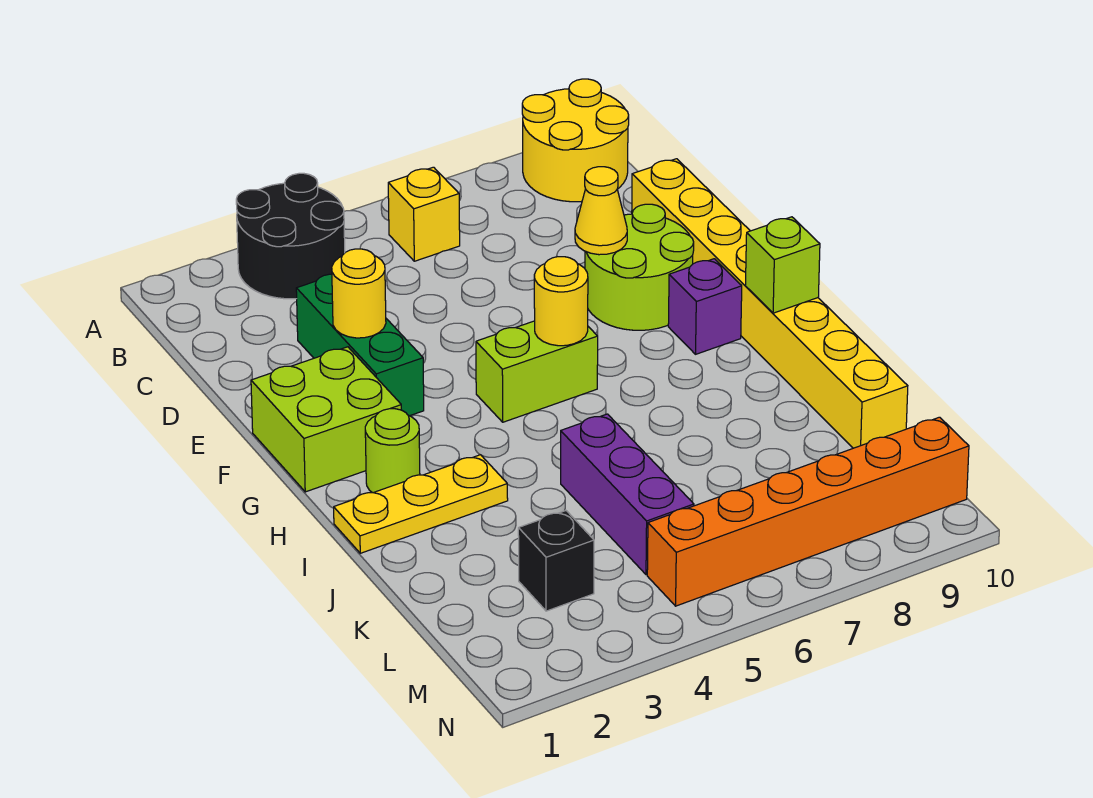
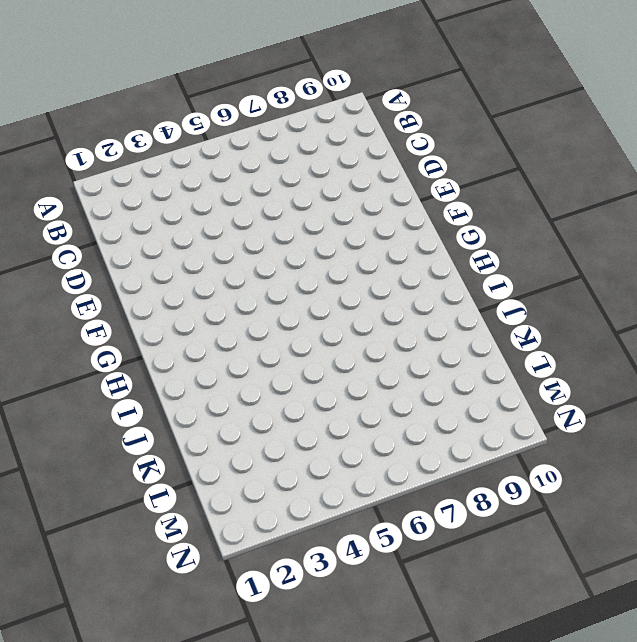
none -> black 2x2 round brick [236,173,345,299]
none -> yellow 2x2 round brick [522,79,629,202]
none -> yellow 1x1 brick [388,167,460,261]

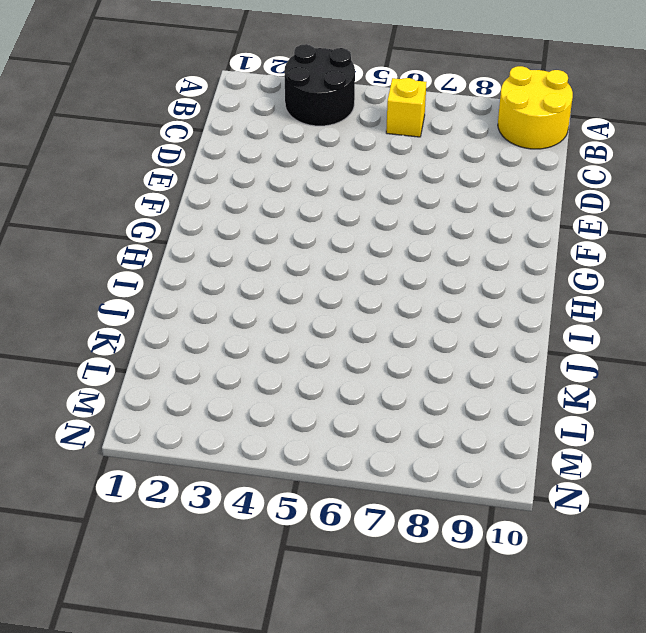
none -> green 1x3 brick [296,274,424,416]
none -> yellow 1x8 brick [632,159,908,448]
none -> lime 2x2 round brick [585,204,694,330]

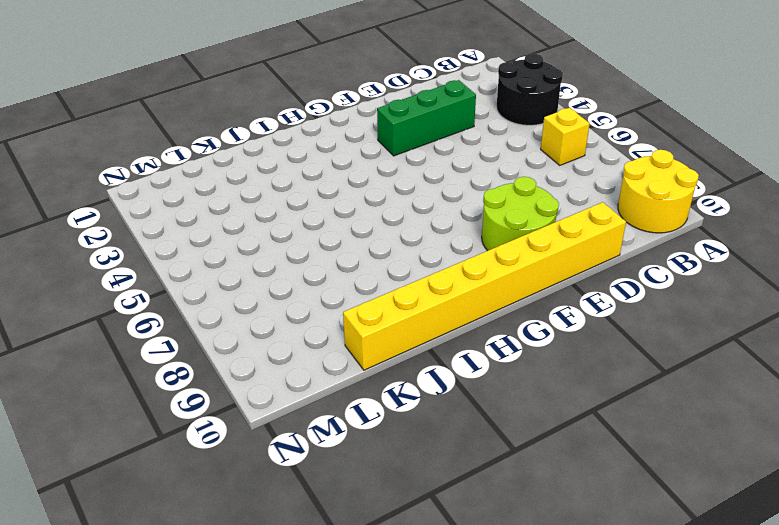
none -> lime 2x2 brick [251,347,401,492]
none -> lime 1x2 brick [476,321,598,422]
none -> purple 1x1 brick [668,259,742,354]

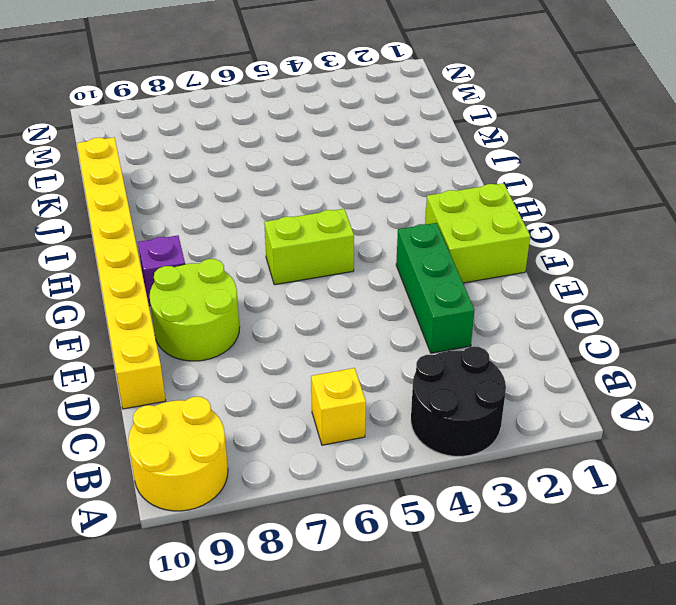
none -> lime 1x1 round brick [365,409,420,493]
none -> yellow 1x3 plate [334,455,508,553]
none -> purple 1x3 brick [561,414,694,575]

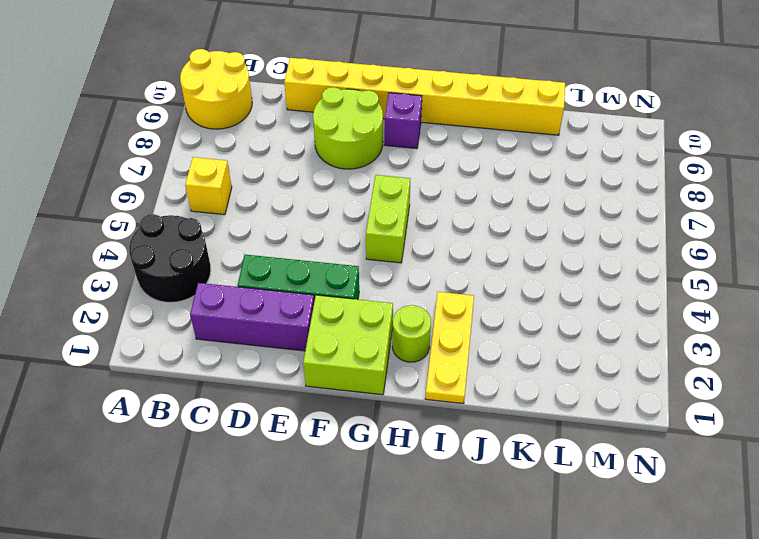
purple 1x3 brick [190,283,314,351] -> purple 1x3 brick moved to [561,414,694,575]
none -> black 1x1 brick [518,511,594,611]
none -> orange 1x6 brick [647,417,969,606]
none -> yellow 1x1 round brick [332,249,386,338]

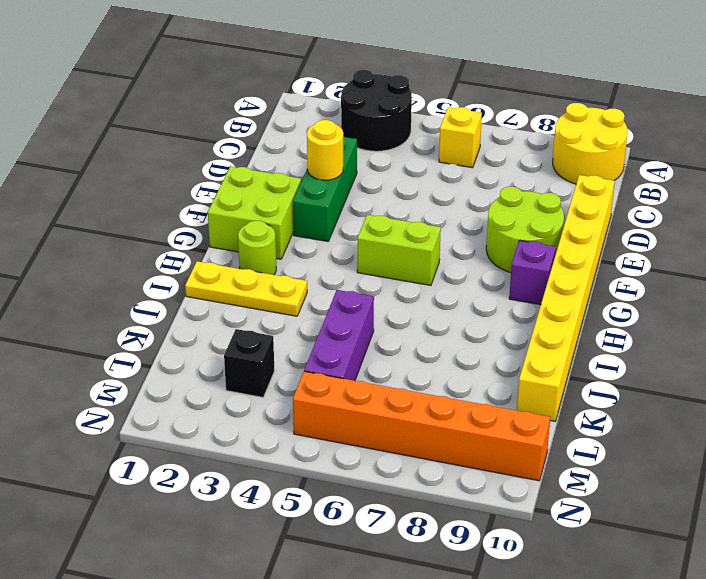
none -> yellow 1x1 cone [575,167,627,255]
none -> yellow 1x1 round brick [534,257,588,346]
none -> lime 1x1 brick [745,217,820,313]

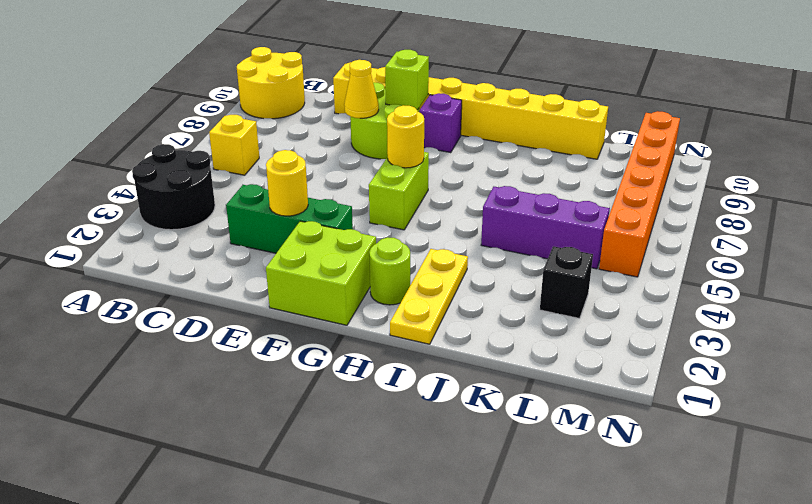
lime 1x1 brick [385,50,429,110] -> lime 1x1 brick moved to [745,217,820,313]

